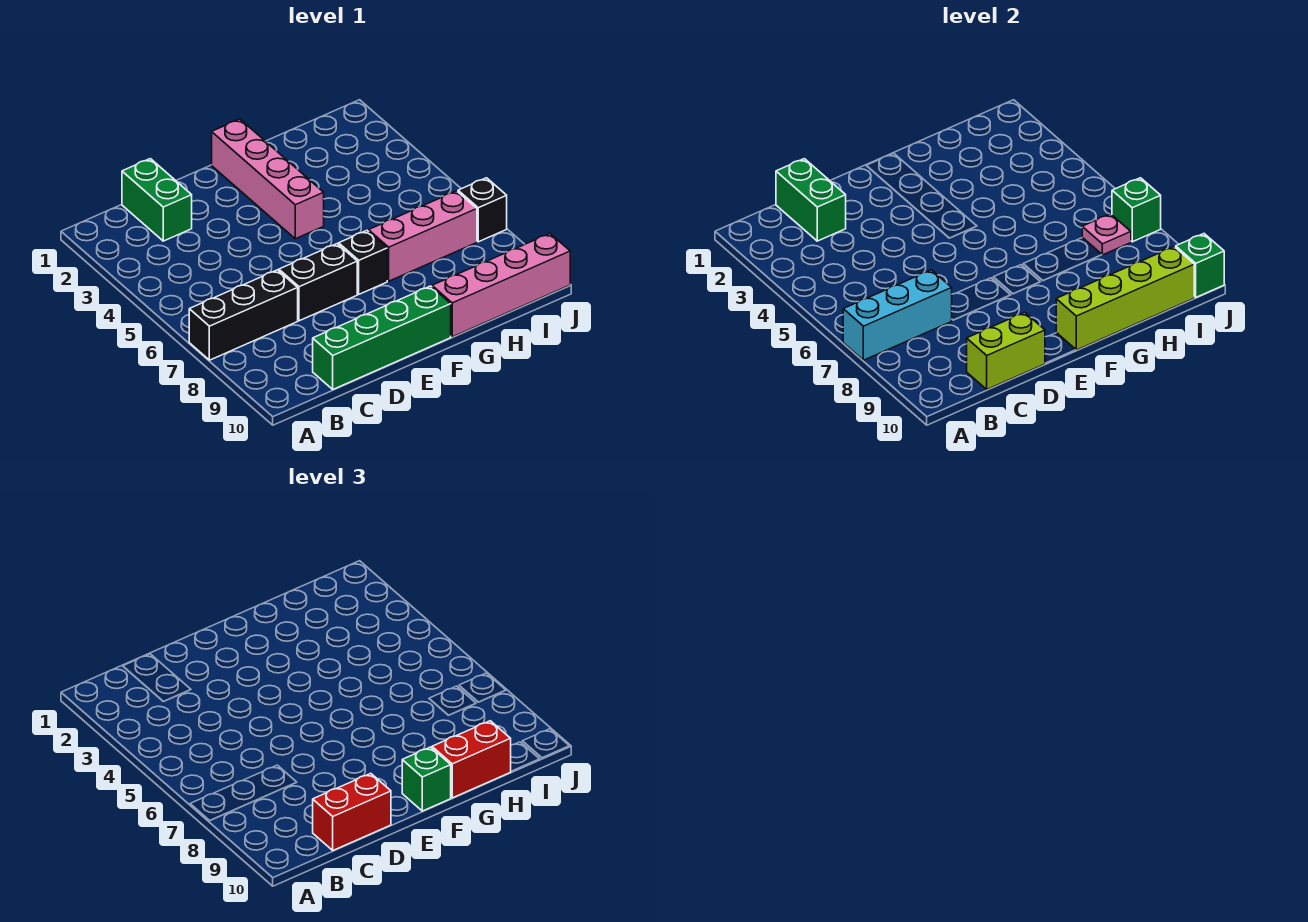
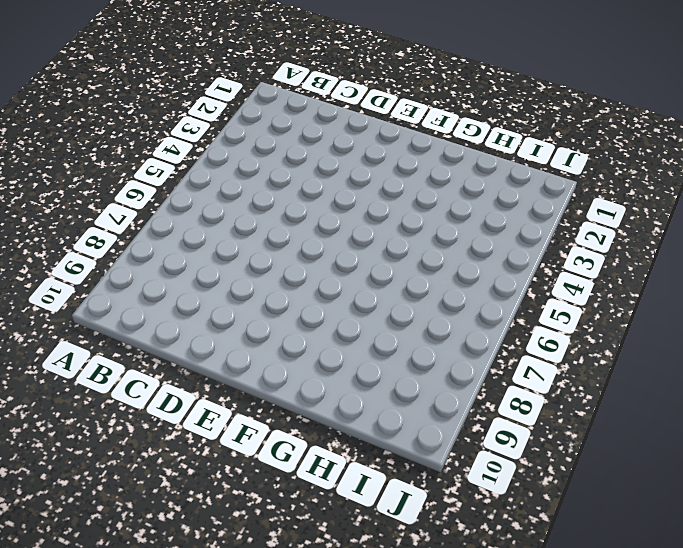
none -> black 1x3 brick [189,270,298,360]
none -> green 1x2 brick [122,159,192,241]
none -> green 1x4 brick [313,286,451,389]

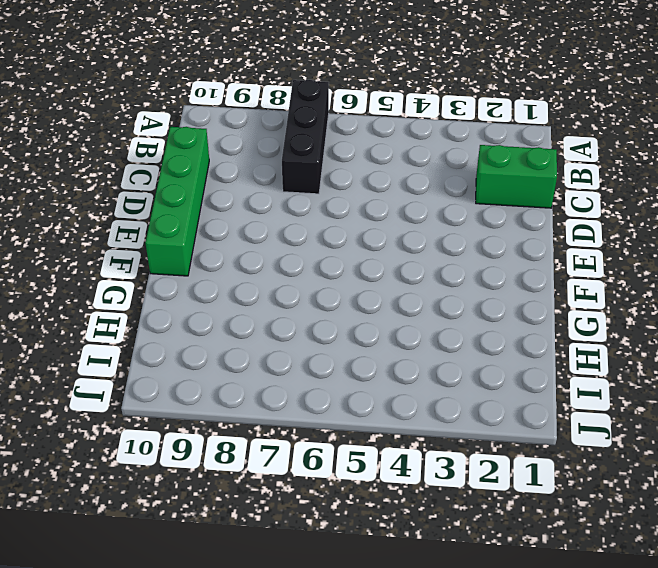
none -> black 1x2 brick [279,244,357,321]
none -> pink 1x4 brick [212,119,324,239]
none -> black 1x1 brick [339,231,387,294]

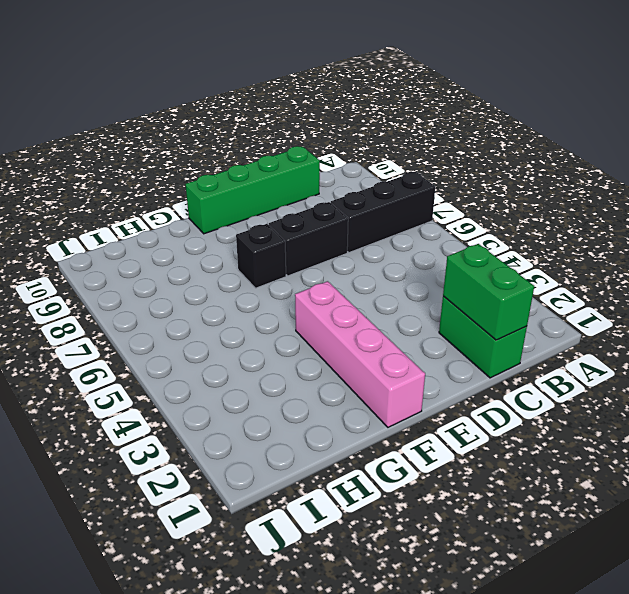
none -> pink 1x3 brick [369,191,477,281]
none -> pink 1x4 brick [432,234,570,337]
none -> black 1x1 brick [458,178,507,242]

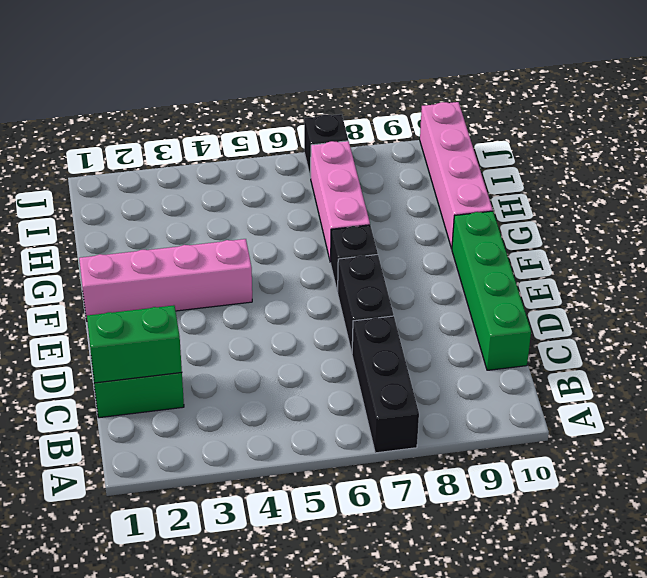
none -> cyan 1x3 brick [843,270,952,360]
none -> lime 1x2 brick [967,312,1045,389]
none -> lime 1x4 brick [1056,247,1195,350]

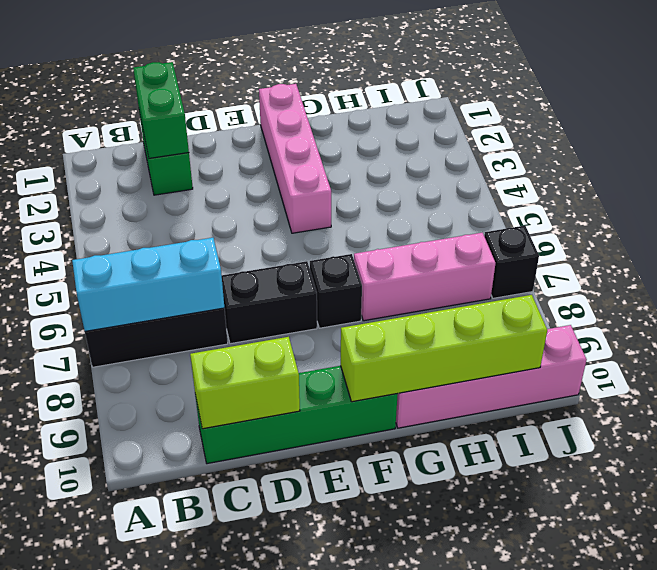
none -> pink 1x1 plate [1082,214,1131,255]
none -> green 1x1 brick [1112,178,1161,242]
none -> green 1x1 brick [1176,234,1224,297]

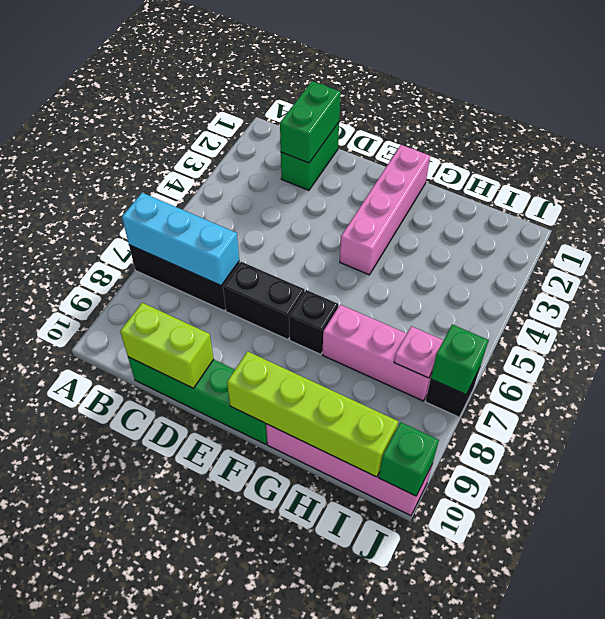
none -> red 1x2 brick [313,773,391,850]
none -> green 1x1 brick [402,747,451,811]
none -> red 1x2 brick [432,721,511,798]

